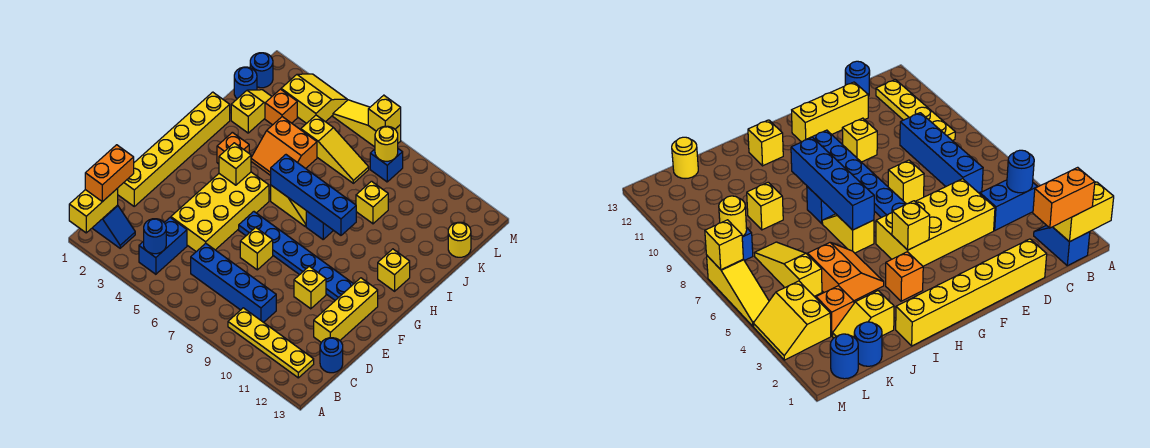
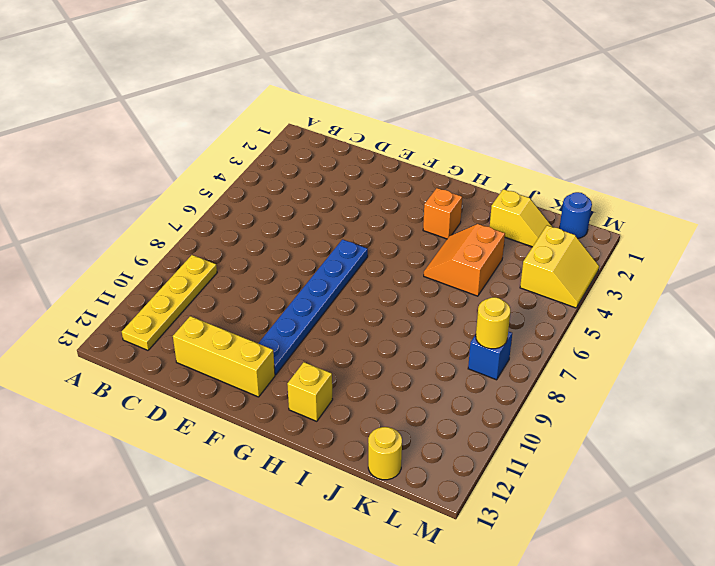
none -> blue 1x2 slope [92,205,135,248]
none -> blue 1x2 brick [139,218,187,274]
none -> blue 1x4 brick [191,243,276,322]
none -> blue 1x1 round brick [320,338,343,373]

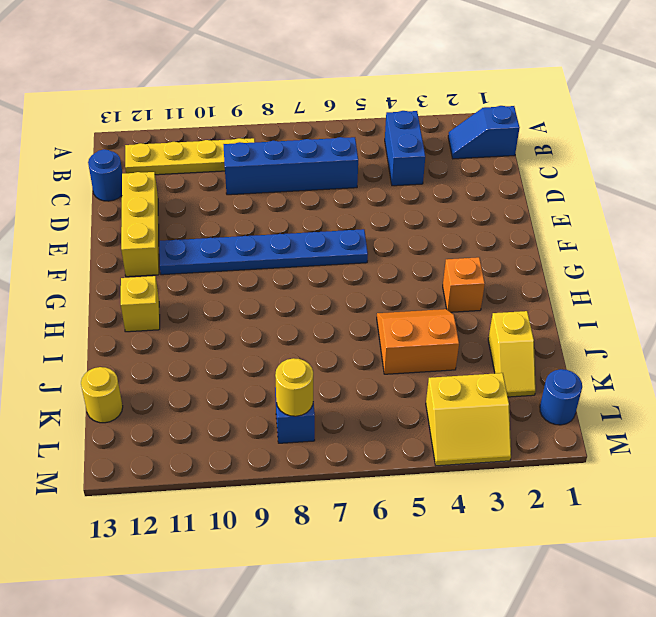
none -> yellow 1x6 brick [118,92,230,206]
none -> yellow 2x4 brick [171,172,269,252]
none -> yellow 1x1 brick [240,227,273,270]
none -> yellow 1x1 brick [294,266,326,309]

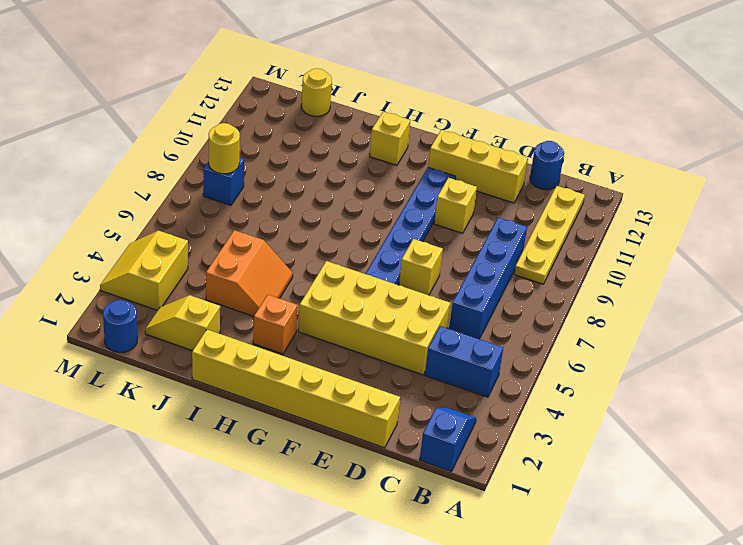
none -> yellow 1x2 slope [271,185,306,226]
none -> blue 1x1 brick [306,211,334,239]
none -> yellow 1x1 brick [356,181,388,224]
none -> blue 1x1 round brick [234,67,257,99]

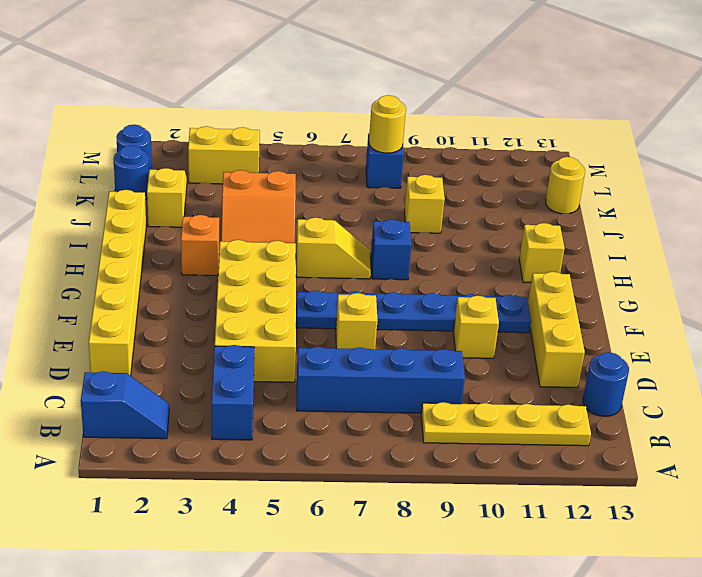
none -> orange 1x1 brick [265,89,297,125]
none -> yellow 1x3 slope [301,115,369,183]
none -> yellow 1x3 slope [333,100,401,147]
none -> yellow 1x2 brick [69,188,118,233]

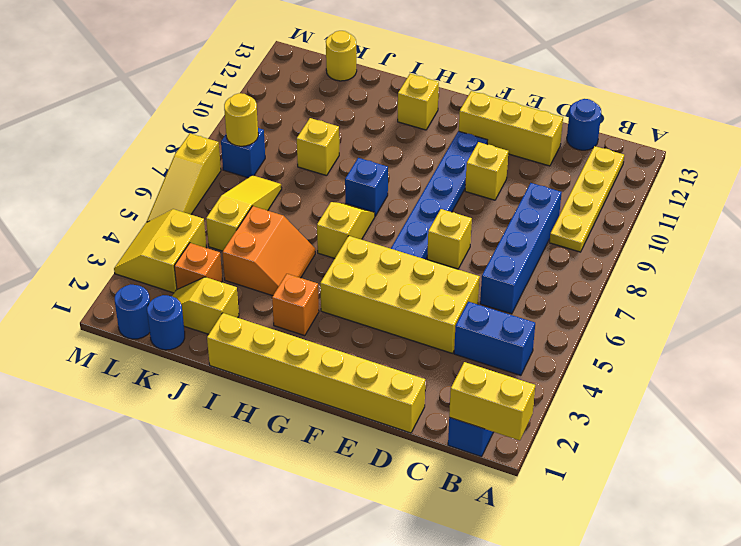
none -> blue 1x1 round brick [144,219,166,254]
none -> yellow 1x1 brick [219,143,251,185]
none -> blue 1x4 brick [271,155,356,235]
none -> yellow 1x1 brick [368,95,401,131]

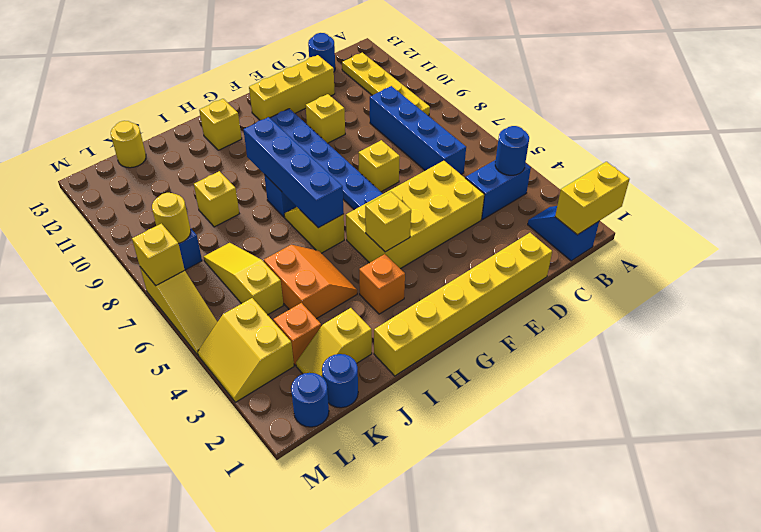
none -> orange 1x2 brick [85,145,134,202]

